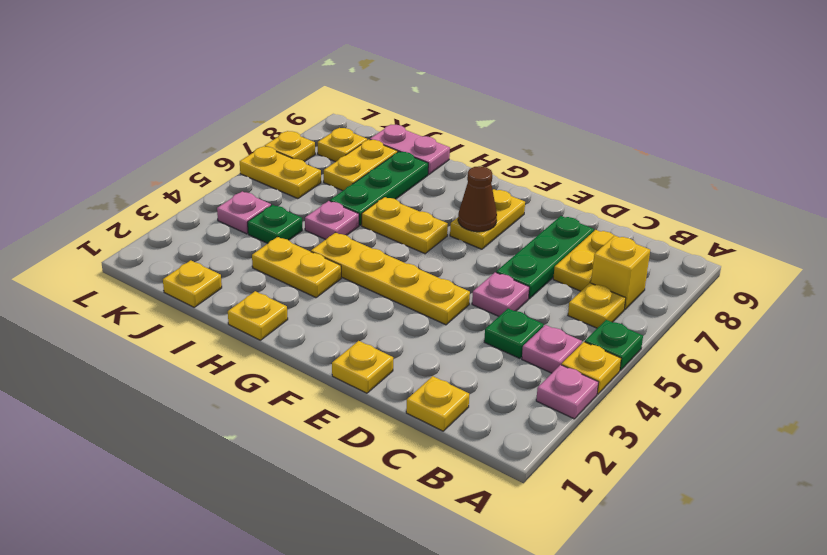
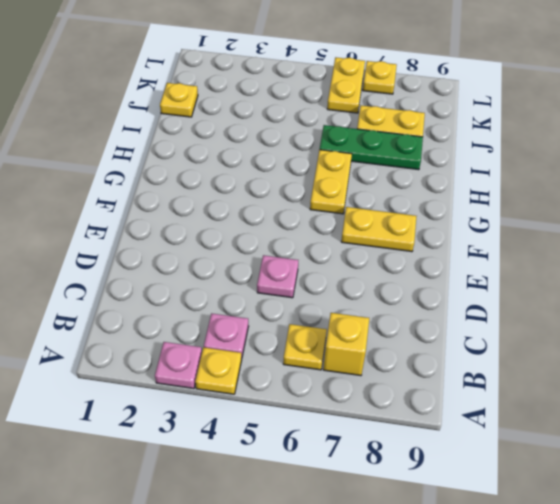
none -> green 1x1 plate [585,320,643,370]
none -> yellow 1x1 plate [406,376,469,431]
none -> green 1x1 plate [484,309,544,359]

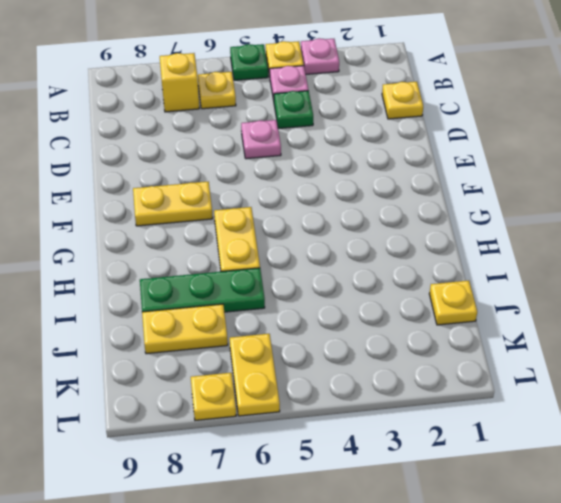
none -> yellow 1x2 plate [553,230,614,291]
none -> green 1x3 plate [496,216,594,299]
none -> yellow 1x1 plate [332,341,393,393]

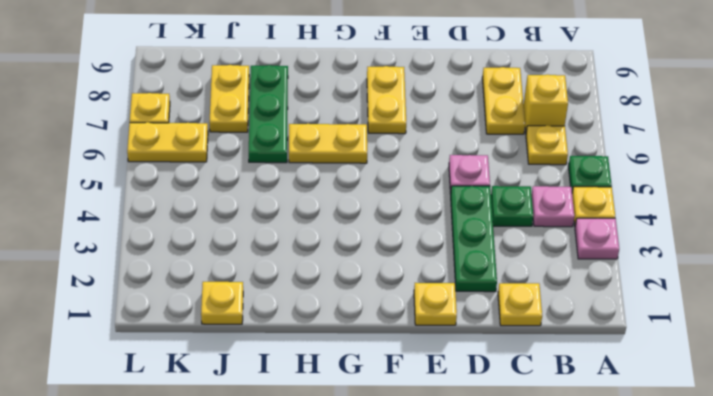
green 1x3 plate [451,186,497,292] -> green 1x3 plate moved to [496,216,594,299]
none -> yellow 1x4 plate [311,232,470,325]
none -> yellow 1x1 plate [228,291,288,340]
none -> yellow 1x2 plate [252,237,341,298]

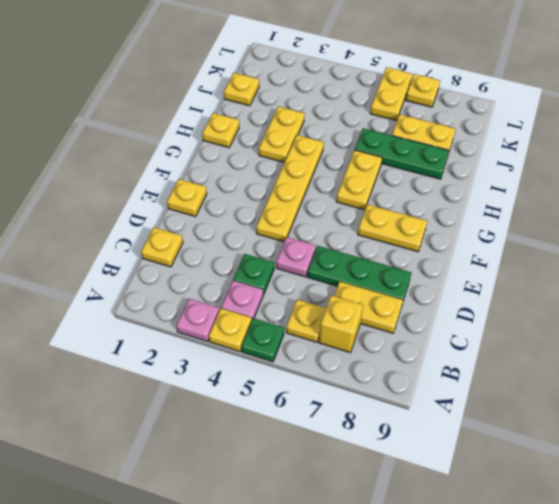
none -> pink 1x1 plate [305,201,359,240]
none -> pink 1x2 plate [370,125,450,175]
none -> green 1x1 plate [248,205,302,244]

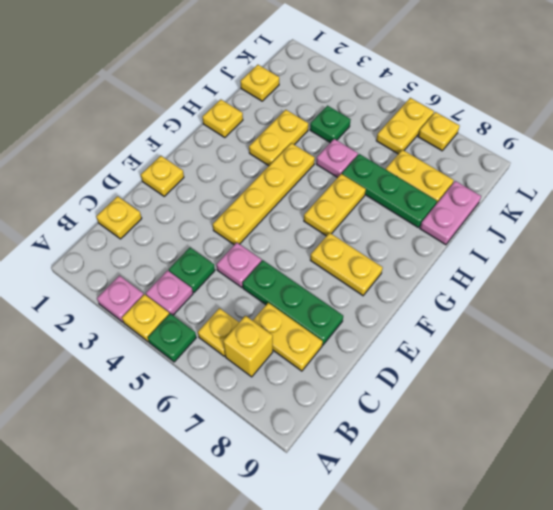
none -> pink 1x1 plate [217,191,271,234]
none -> yellow 1x1 plate [318,128,367,162]
none -> brown 1x1 cone [458,166,497,232]

